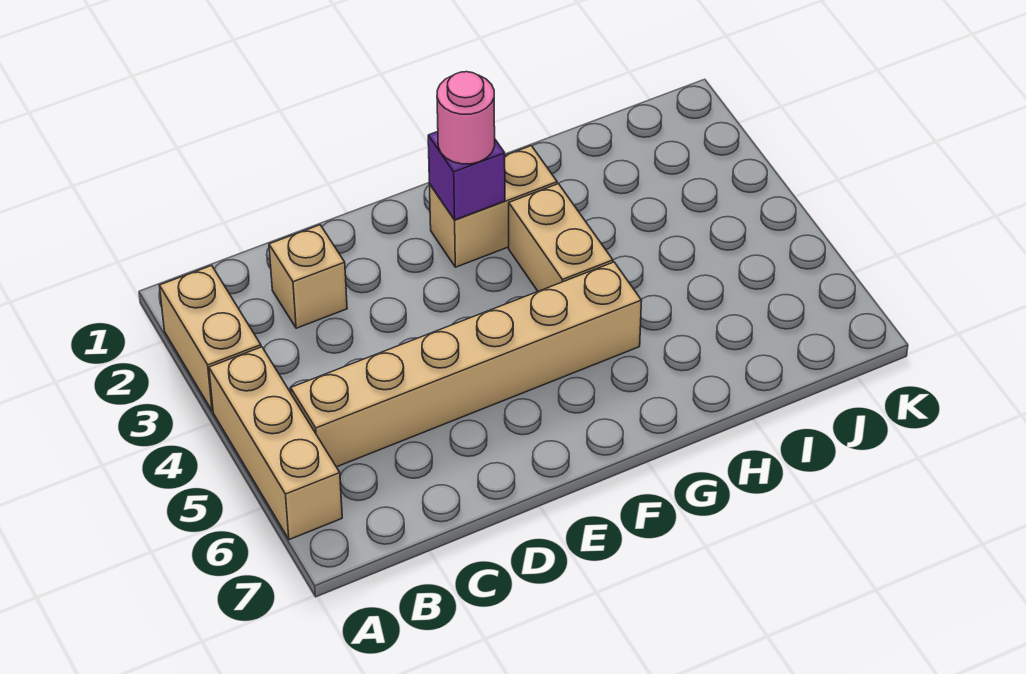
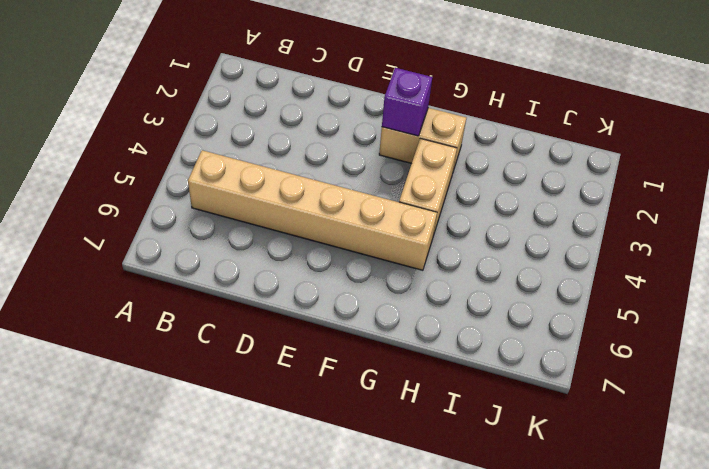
none -> tan 1x2 brick [159,265,261,411]
none -> tan 1x3 brick [209,347,342,540]

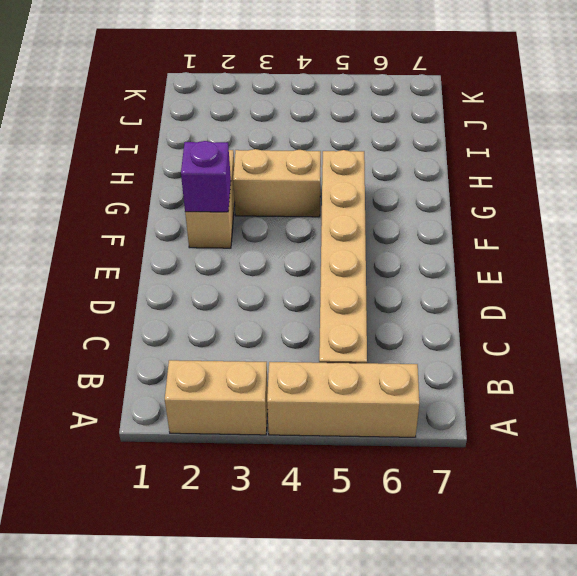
none -> tan 1x1 brick [269,225,347,328]
none -> pink 1x1 round brick [437,72,495,164]

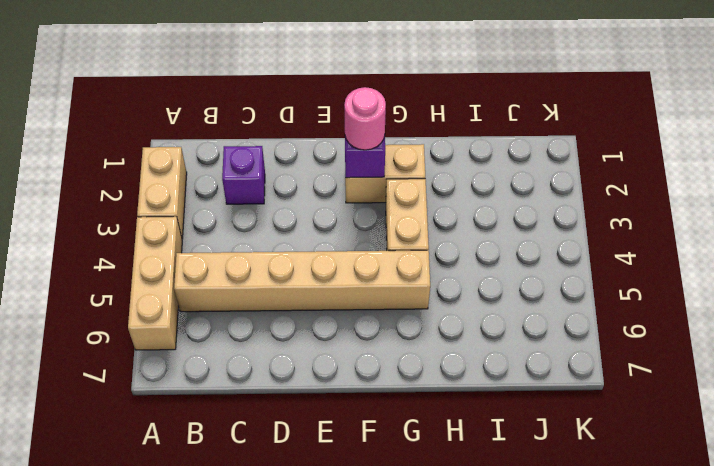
purple 1x1 brick [222,146,265,204] -> tan 1x1 brick [269,225,347,328]

